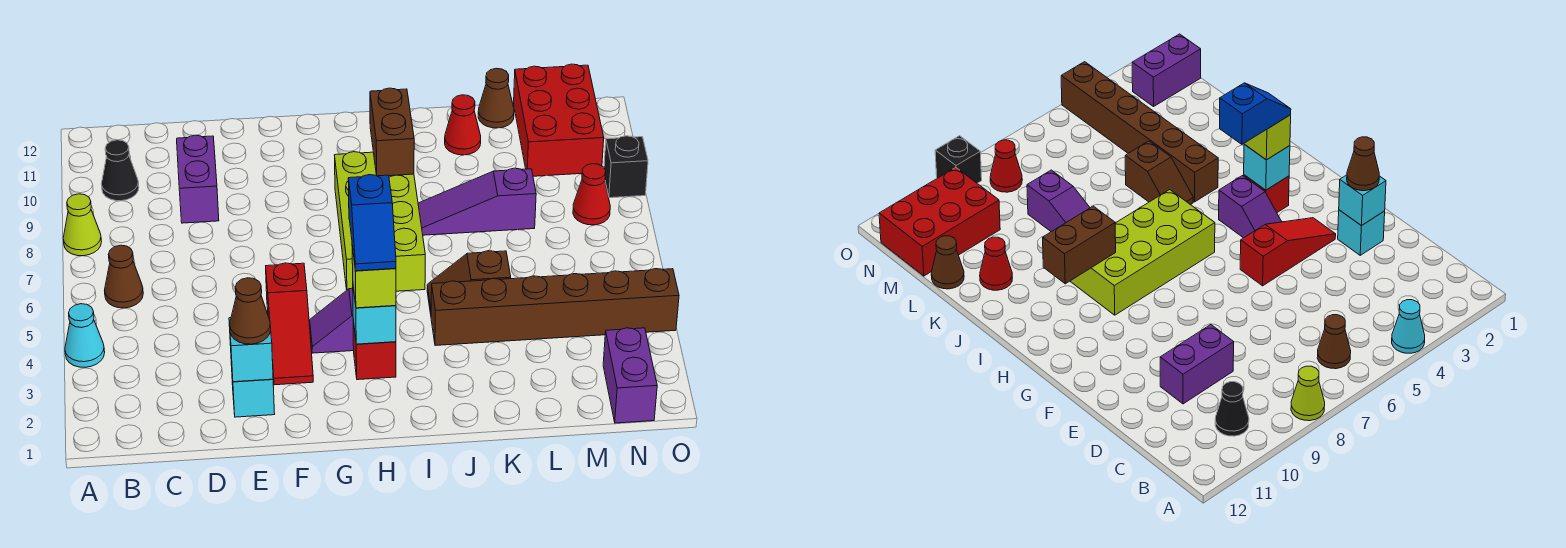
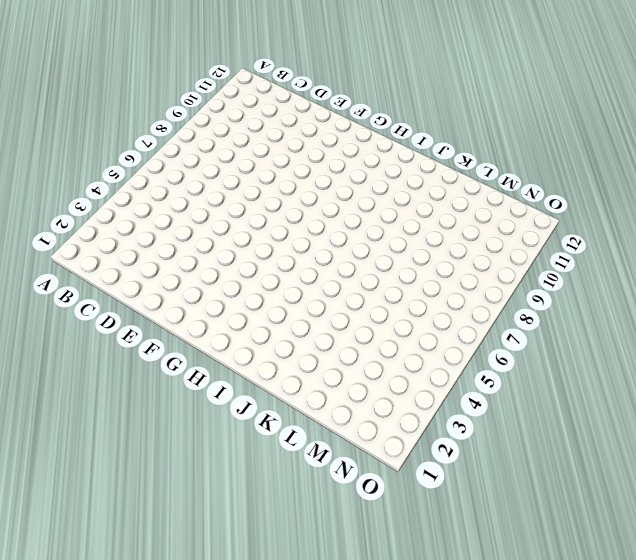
none -> cyan 1x1 cone [65,304,105,367]
none -> lime 1x1 cone [63,194,102,256]
none -> brown 1x1 cone [104,245,143,308]

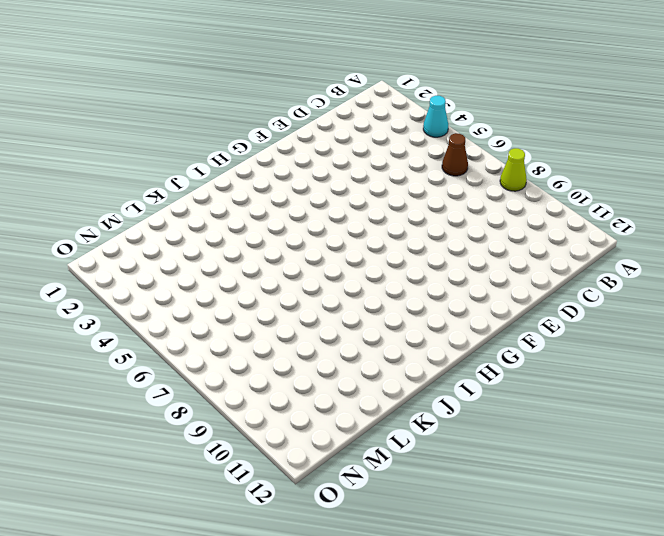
none -> black 1x1 cone [102,140,139,201]
none -> purple 1x2 brick [177,135,219,223]
none -> cyan 1x1 brick [231,363,275,417]

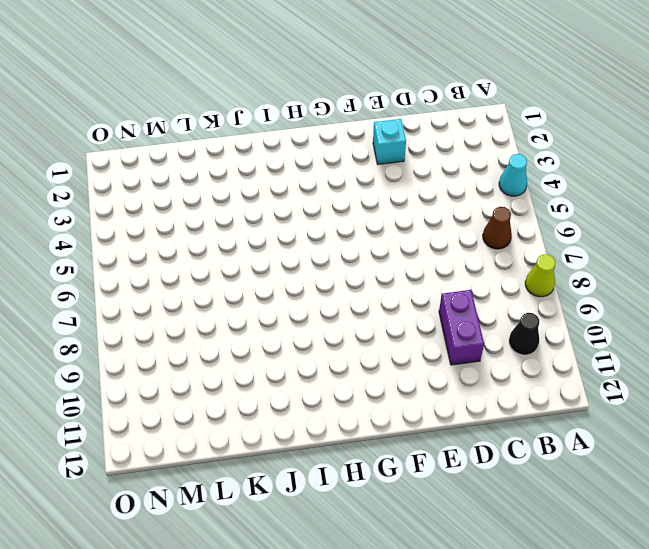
none -> red 1x3 slope [266,263,313,385]
none -> purple 1x2 slope [310,288,354,353]
none -> red 1x1 brick [353,320,396,380]

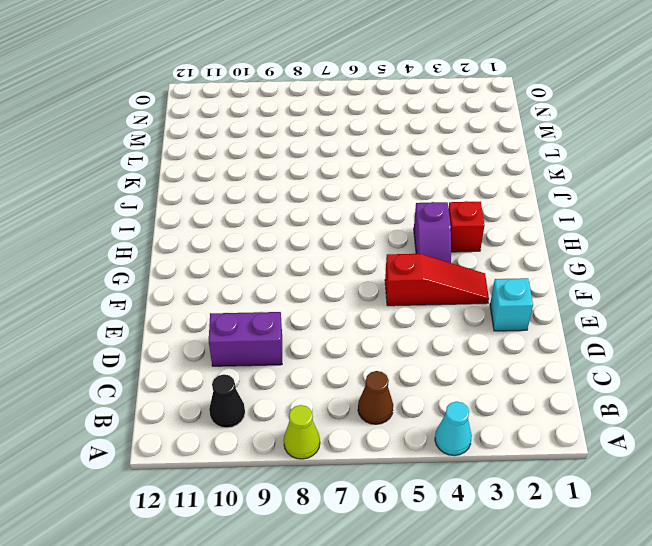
none -> lime 2x4 brick [335,152,425,291]
none -> brown 1x6 brick [431,269,679,346]
none -> brown 1x2 slope [427,251,511,314]

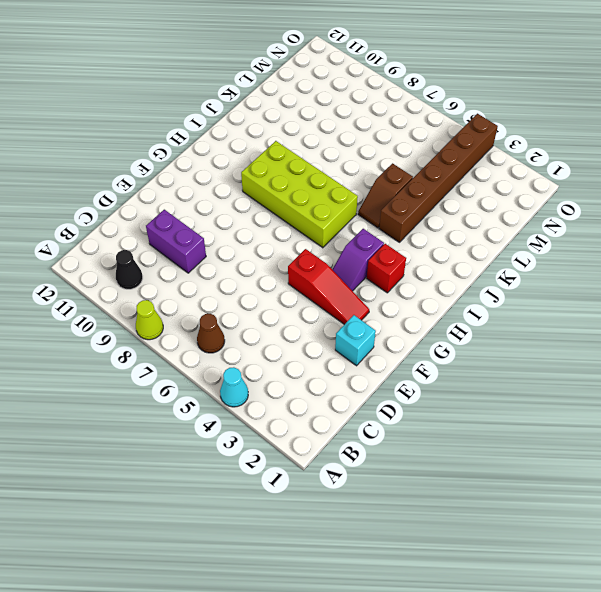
none -> purple 1x3 slope [418,168,536,235]
none -> red 1x1 cone [445,95,481,155]
none -> brown 1x1 cone [478,68,514,128]

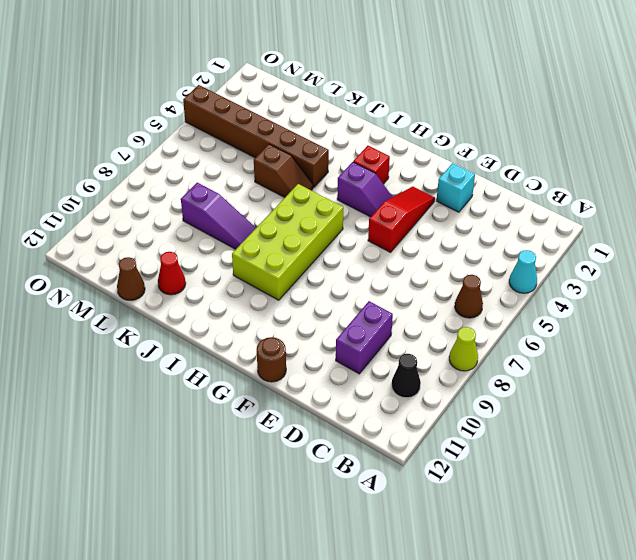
brown 1x1 round brick [257,337,286,382] -> none
none -> red 2x3 brick [514,64,604,176]
none -> purple 1x2 brick [603,328,657,423]
none -> red 1x1 cone [573,164,610,225]

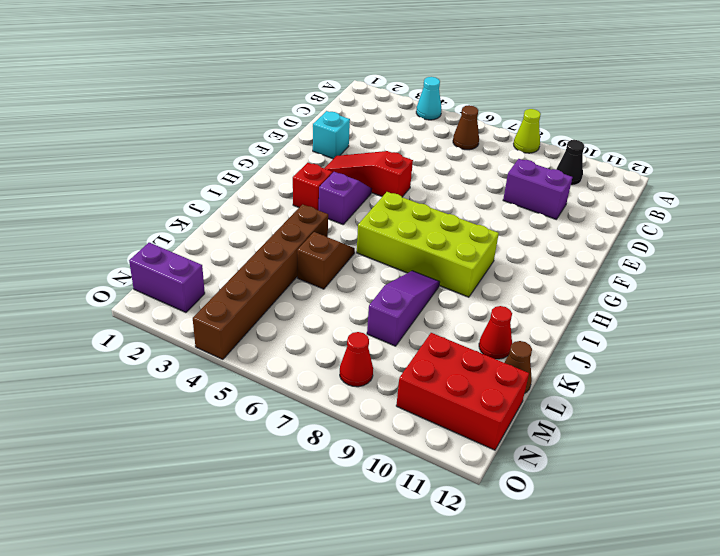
none -> black 1x1 brick [604,136,648,198]
none -> cyan 1x1 brick [229,315,274,382]
none -> cyan 1x1 brick [353,288,396,344]

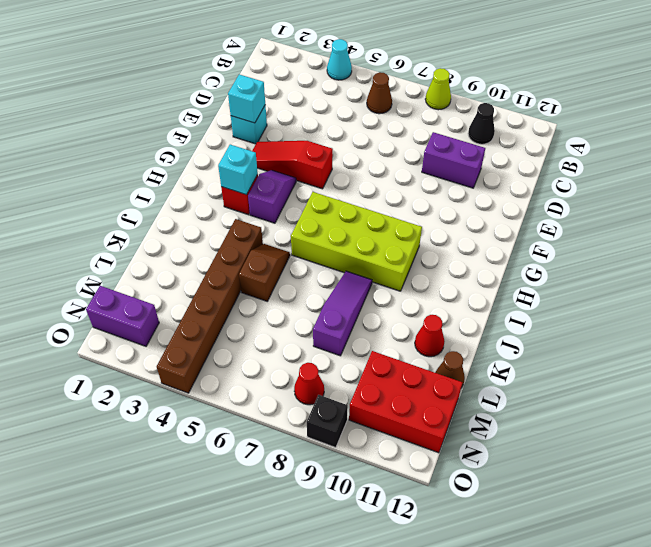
none -> brown 1x2 brick [370,88,414,176]
none -> brown 1x1 cone [230,278,271,344]
none -> lime 1x1 brick [352,246,396,308]

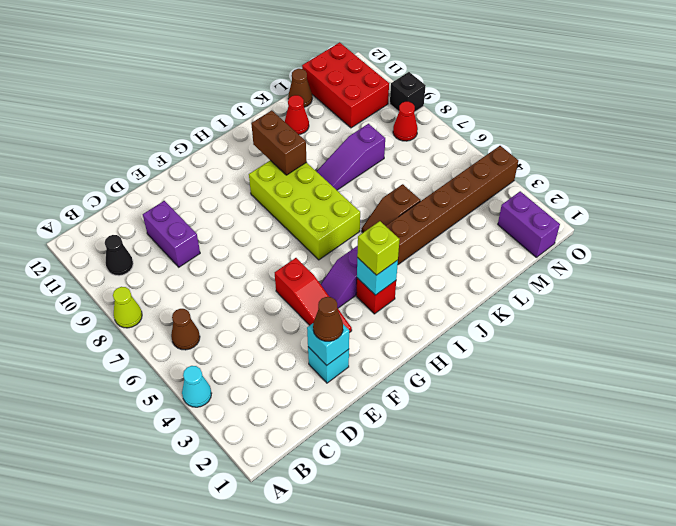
none -> blue 1x2 slope [348,175,396,271]

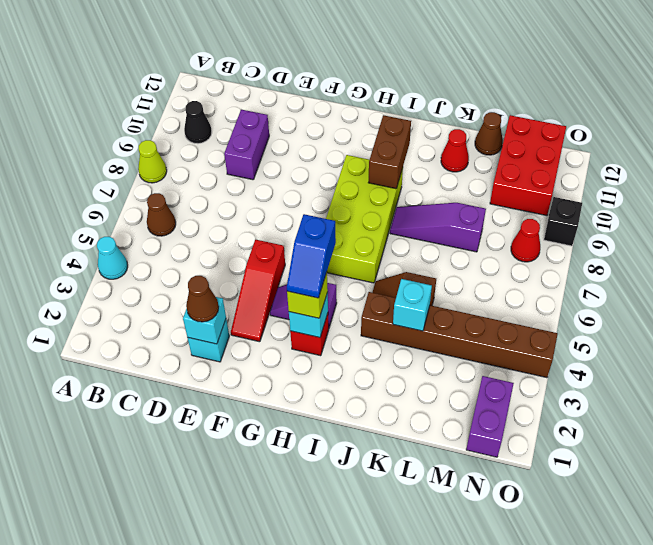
cyan 1x1 brick [393,279,432,331] -> none

